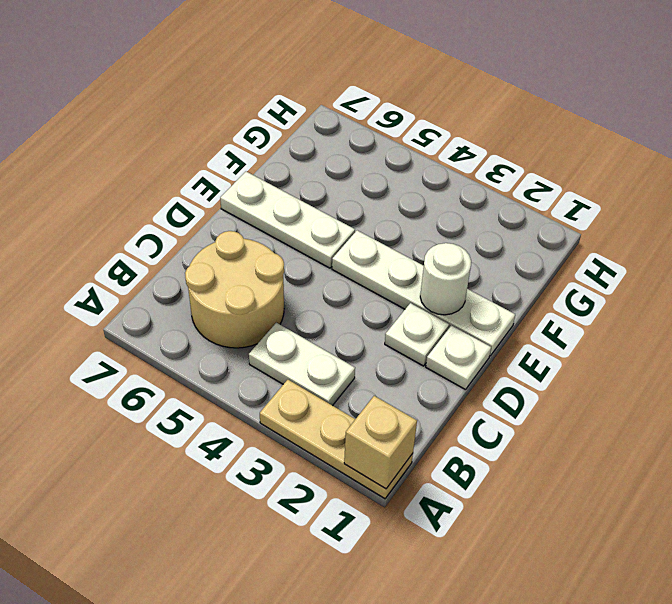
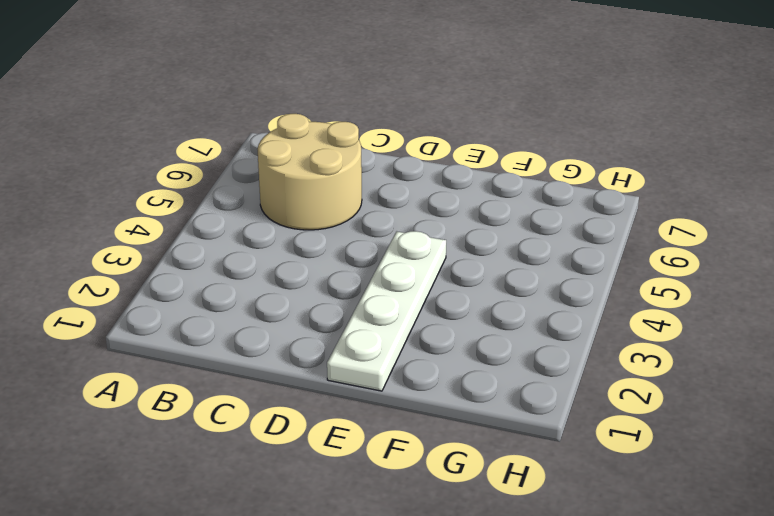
none -> tan 1x3 plate [260,380,413,499]
none -> white 1x2 plate [249,323,355,406]

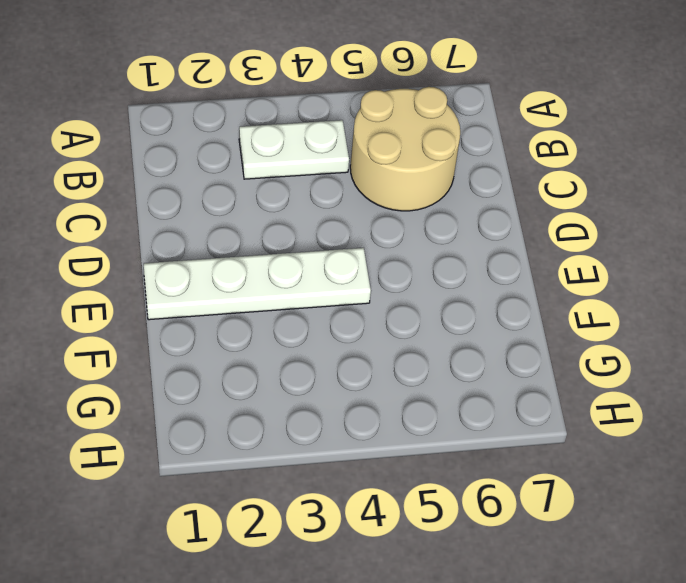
none -> tan 1x3 plate [260,380,413,499]
none -> white 1x1 plate [426,325,491,390]

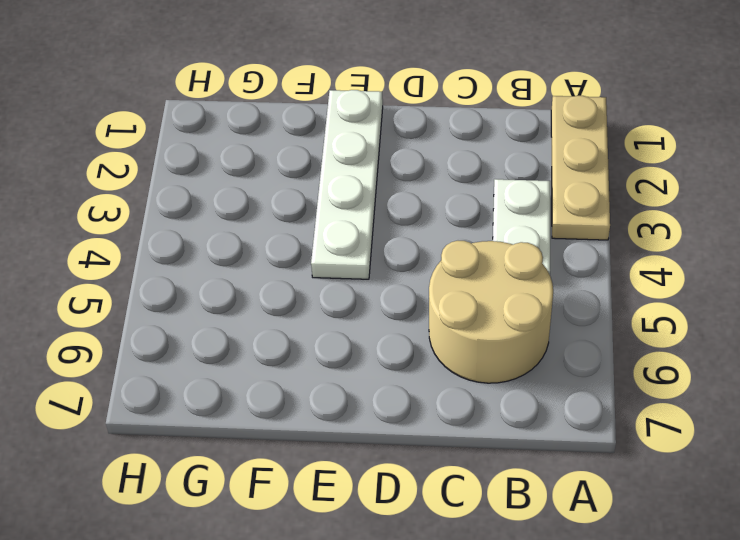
none -> white 1x1 plate [426,325,491,390]
none -> white 1x1 plate [385,303,449,366]

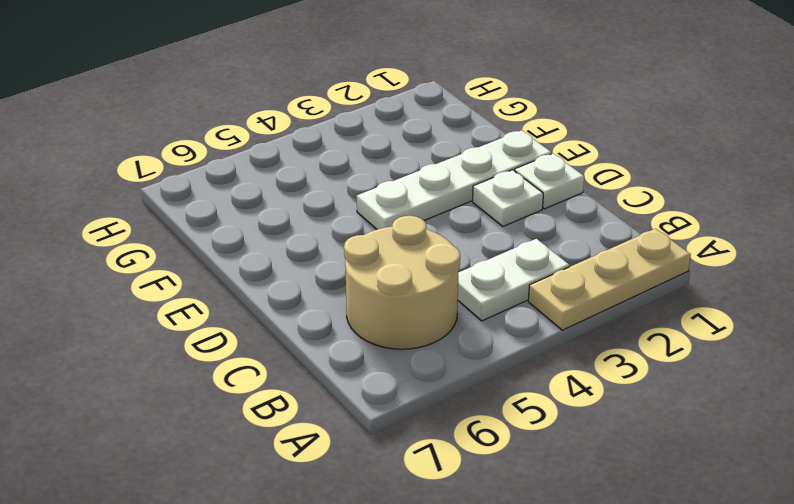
none -> white 1x3 plate [220,172,355,268]
none -> tan 1x1 brick [344,396,417,489]

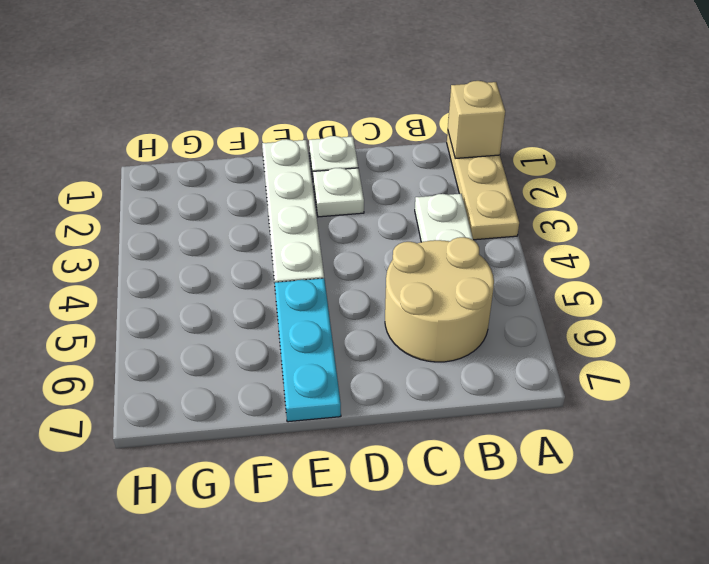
cyan 1x3 plate [275,278,341,422] -> white 1x3 plate [220,172,355,268]
none -> white 1x1 round brick [420,243,471,315]

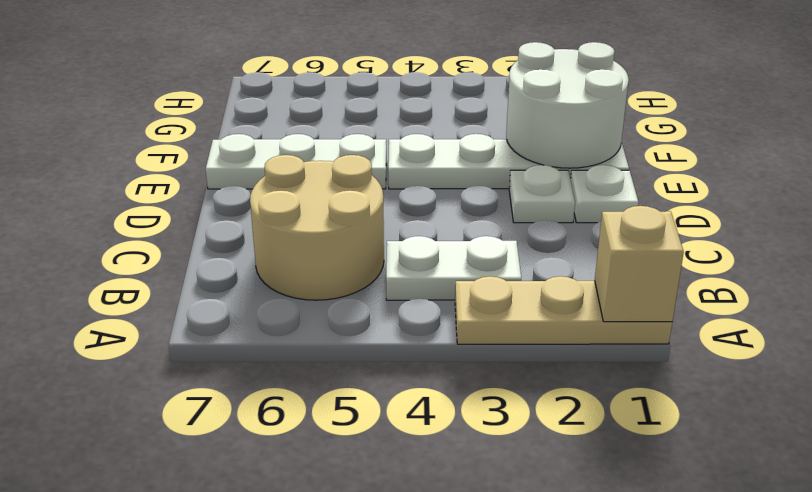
white 2x2 round brick [506,42,629,168] -> white 1x1 round brick [420,243,471,315]

